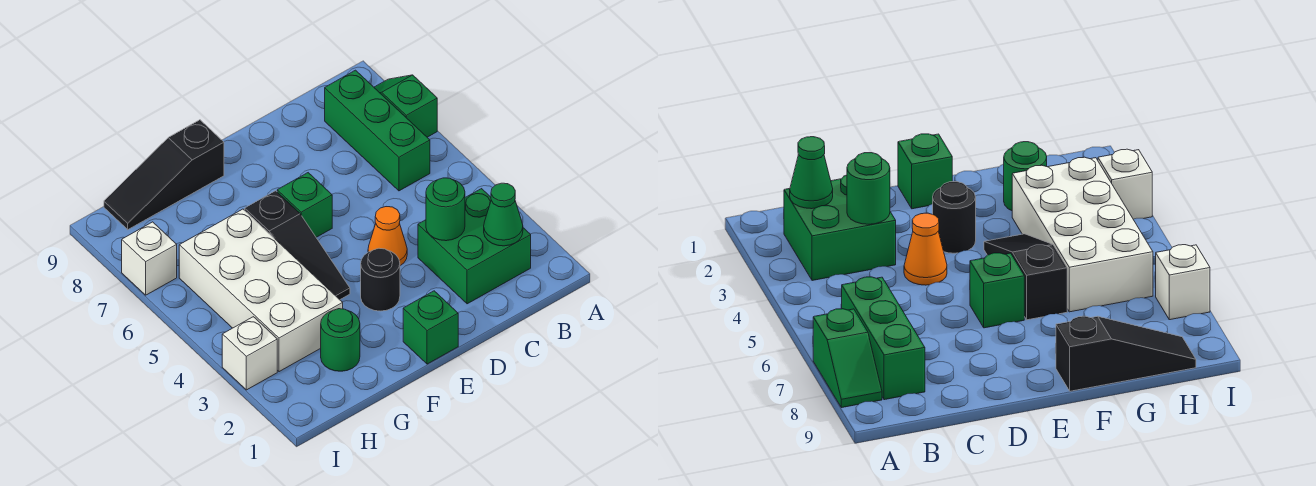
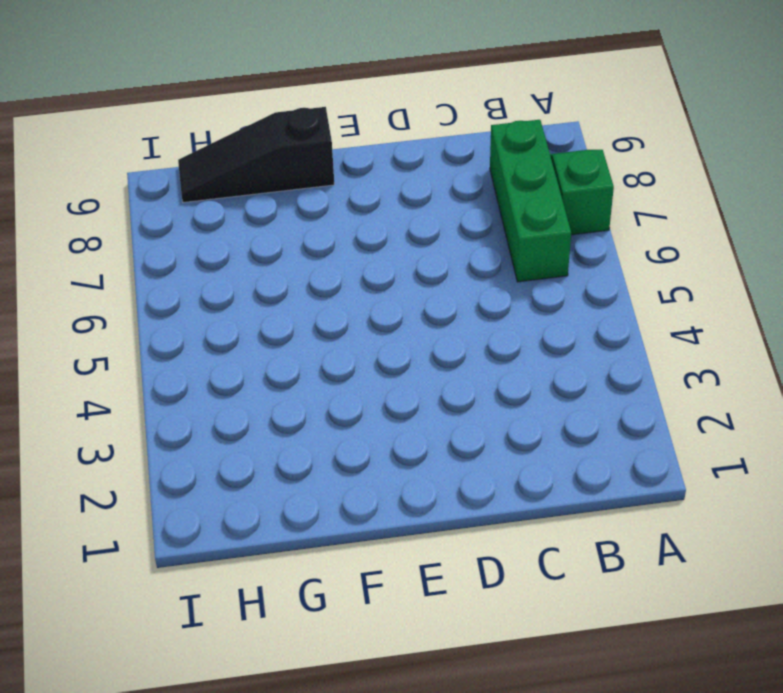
none -> green 2x2 brick [418,189,531,304]
none -> orange 1x1 cone [368,207,407,266]
none -> green 1x1 brick [403,291,458,364]

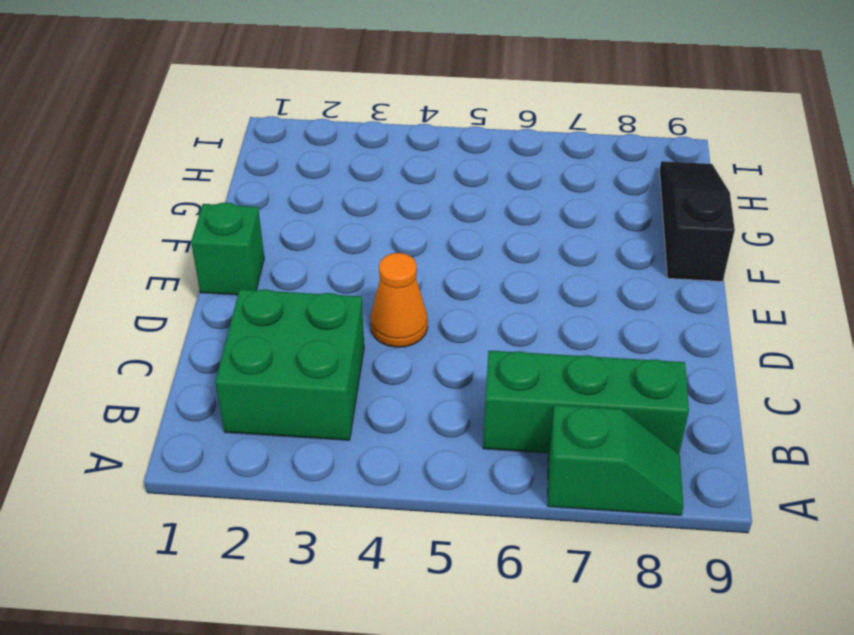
none -> black 1x1 round brick [361,248,400,311]
none -> green 1x1 brick [277,173,332,237]
none -> black 1x3 slope [245,191,350,300]

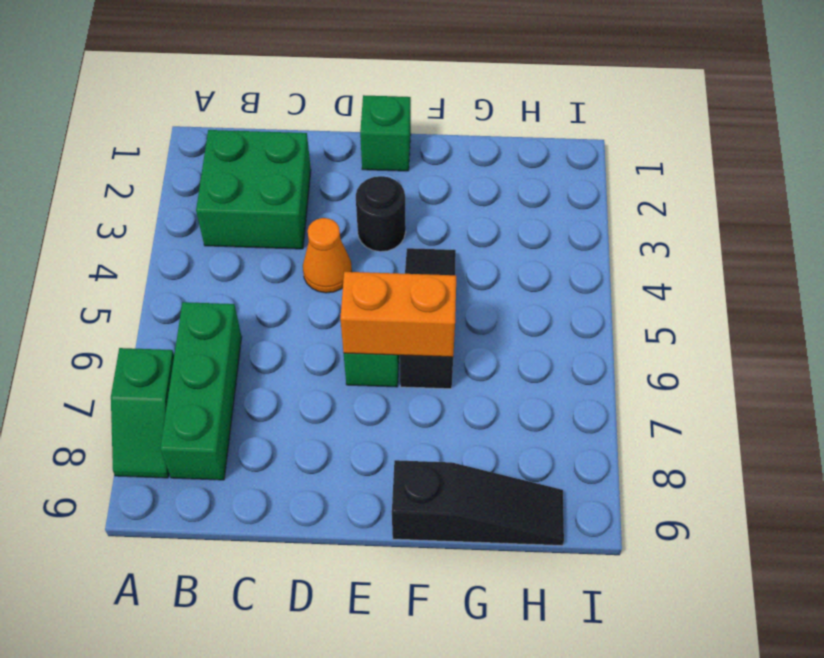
orange 1x2 brick [340,272,456,357] -> none
none -> green 1x1 round brick [321,309,360,371]
none -> white 2x4 brick [179,209,343,372]
none -> white 1x1 brick [222,317,277,390]

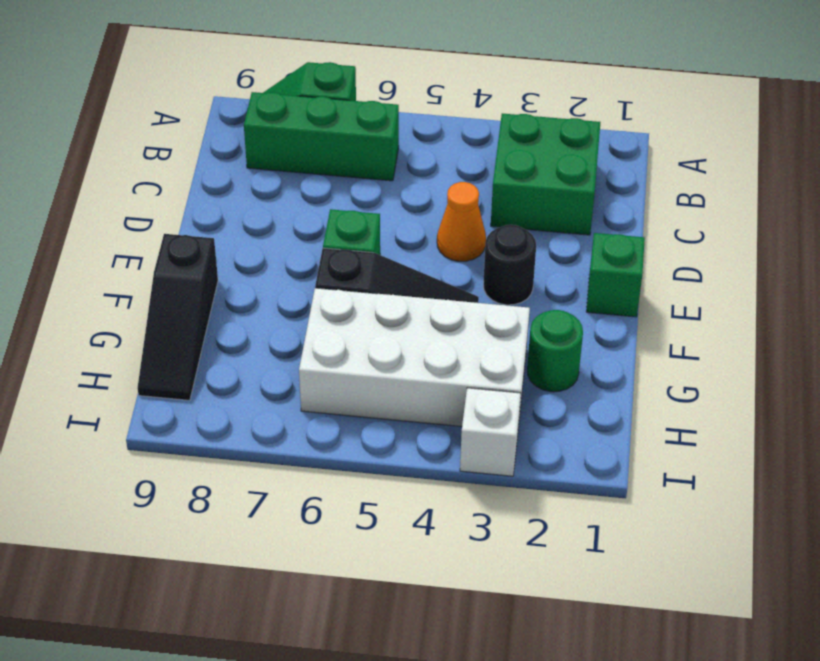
none -> white 1x1 brick [122,222,177,295]
none -> green 1x1 cone [484,183,523,246]
none -> green 1x1 round brick [426,178,465,241]

